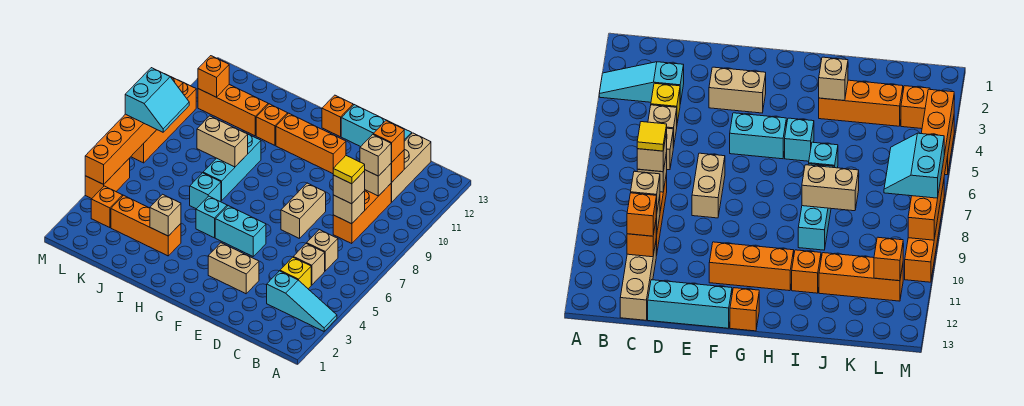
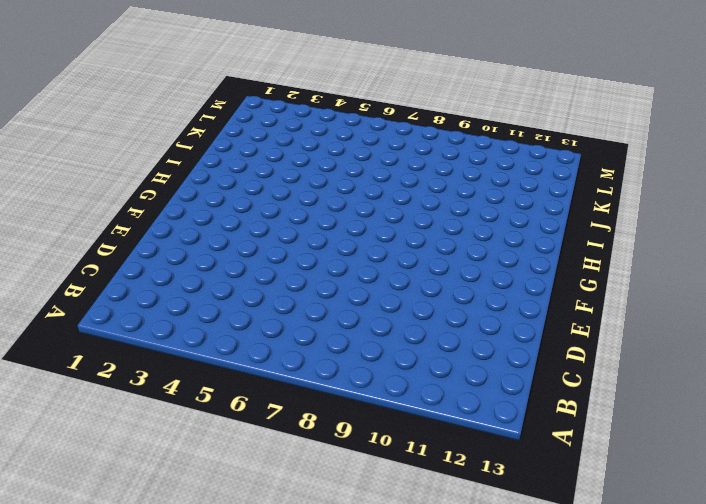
none -> cyan 1x3 slope [267,271,337,331]
none -> yellow 1x1 brick [280,257,311,289]
none -> tan 1x1 brick [293,243,325,285]
none -> tan 1x1 brick [307,230,338,271]

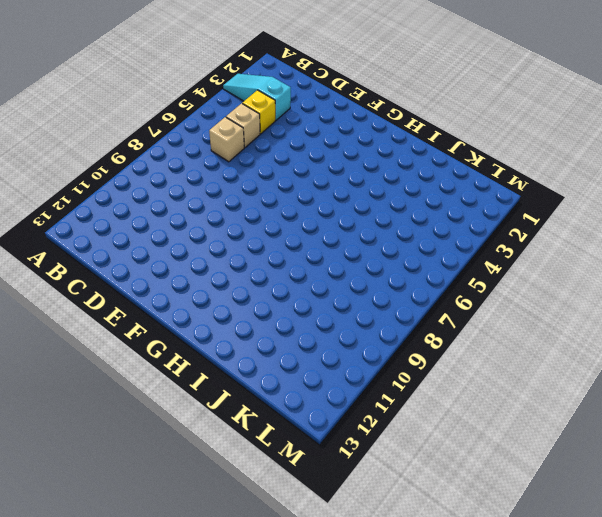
none -> orange 1x3 brick [333,184,391,244]
none -> tan 1x3 brick [391,133,431,202]
none -> cyan 1x3 brick [341,105,412,147]
none -> tan 1x2 brick [208,243,259,294]

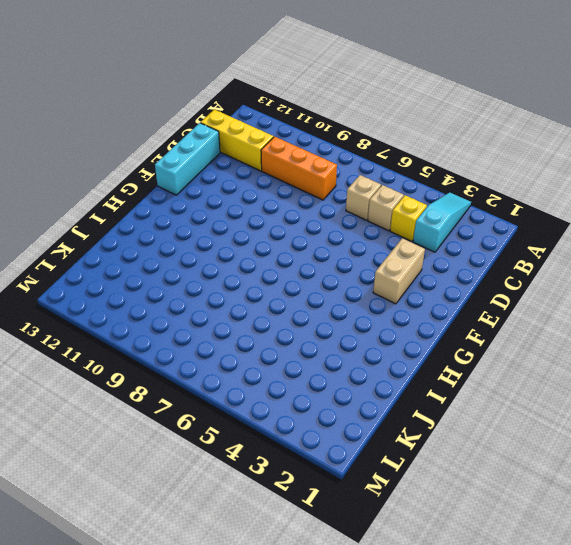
yellow 1x3 brick [201,109,274,171] -> tan 1x3 brick [391,133,431,202]
none -> tan 1x2 brick [281,183,326,239]
none -> cyan 1x2 brick [215,206,266,256]
none -> orange 1x3 brick [276,113,346,174]
none -> orange 1x1 brick [322,95,353,137]

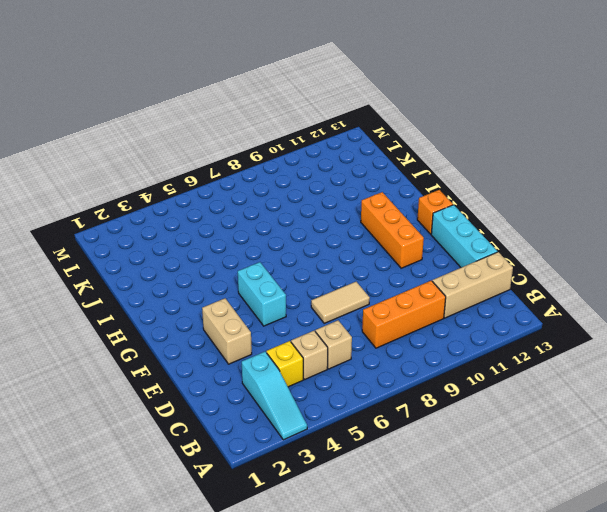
tan 1x2 tile [311,282,370,323] -> tan 1x2 brick [281,183,326,239]
none -> cyan 1x1 brick [196,196,227,238]
none -> orange 1x3 brick [111,195,181,256]
none -> cyan 1x1 brick [190,173,221,209]
none -> cyan 1x3 brick [203,134,261,201]

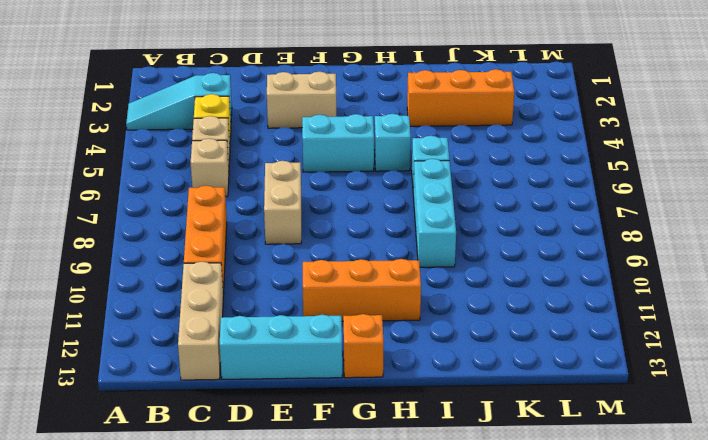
none -> orange 1x1 brick [256,104,288,145]
none -> orange 1x3 brick [198,85,268,136]
none -> orange 1x1 brick [91,186,123,228]
none -> orange 1x2 brick [85,158,130,199]

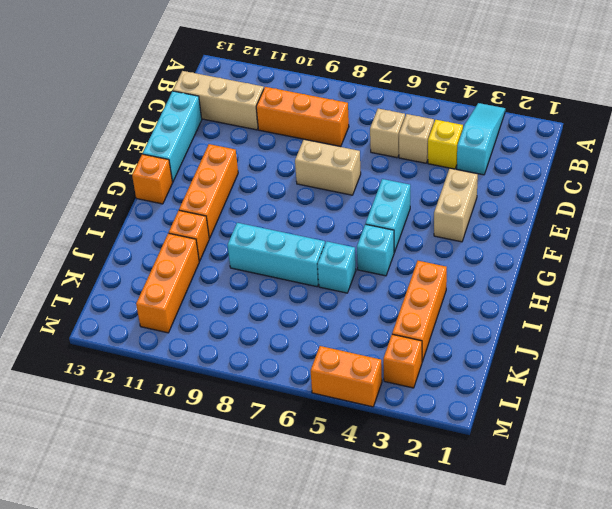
none -> orange 1x4 brick [131,82,196,163]
none -> tan 1x1 brick [333,191,365,224]
none -> tan 1x1 brick [365,164,392,196]
none -> orange 1x1 brick [391,150,404,182]

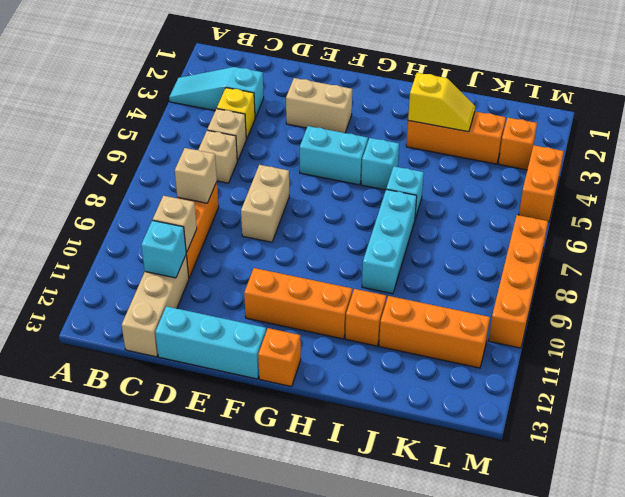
cyan 1x1 brick [141,220,186,278] -> orange 1x1 brick [391,150,404,182]
yellow 1x2 slope [408,73,475,132] -> tan 1x1 brick [150,194,181,236]
none -> tan 1x2 brick [197,116,248,167]
none -> orange 1x1 brick [198,56,229,97]
none -> orange 1x6 brick [85,77,183,184]
none -> tan 1x1 brick [333,171,365,204]

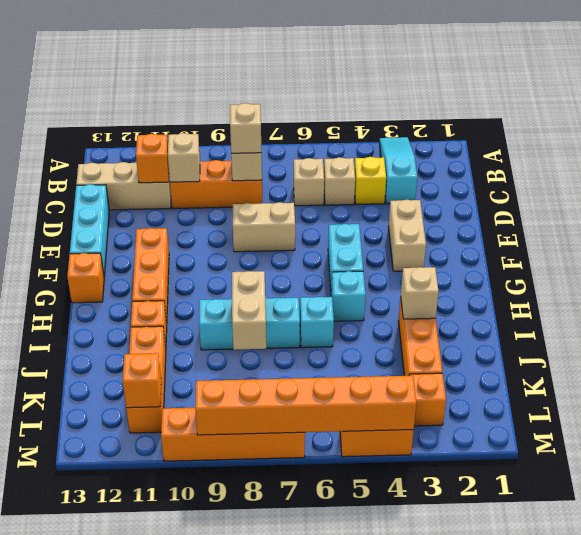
none -> tan 1x1 brick [360,134,392,176]
none -> orange 1x1 brick [373,121,404,162]
none -> cyan 2x2 slope [125,68,189,132]
none -> yellow 1x1 tile [333,156,365,184]

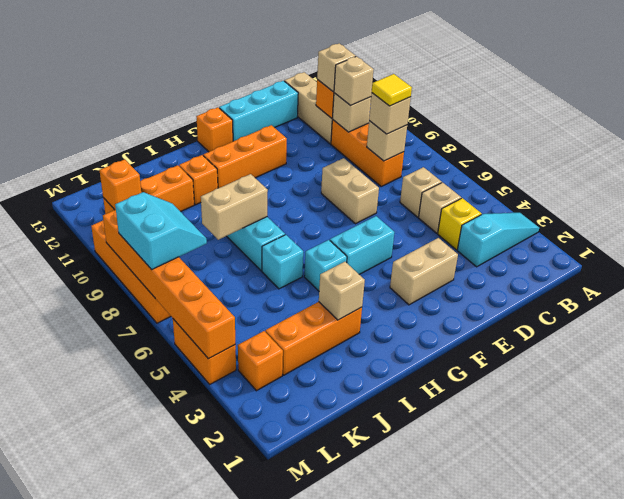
tan 1x1 brick [317,43,356,92] -> orange 1x1 brick [373,121,404,162]

